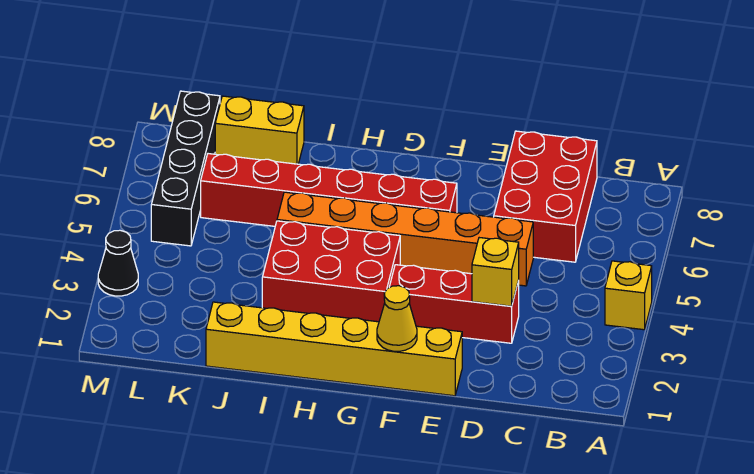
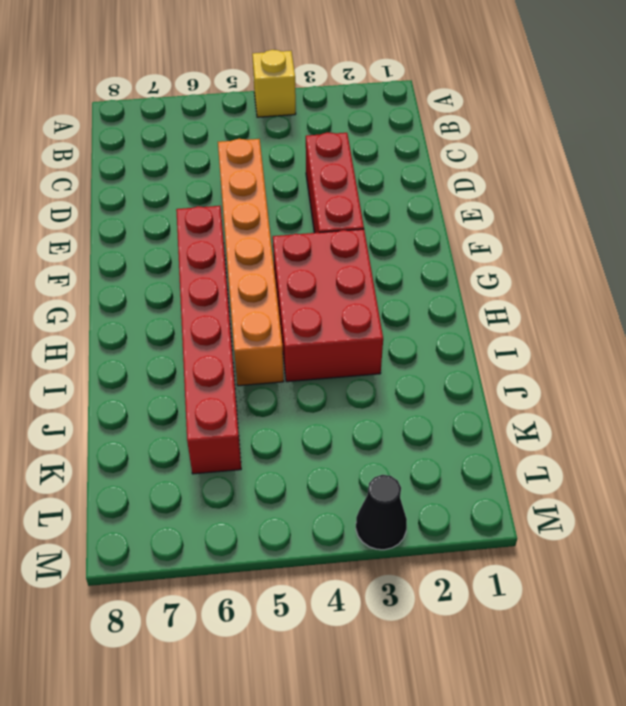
none -> red 2x3 brick [494,131,597,262]
none -> yellow 1x6 brick [206,302,462,396]
none -> yellow 1x2 brick [215,96,304,164]

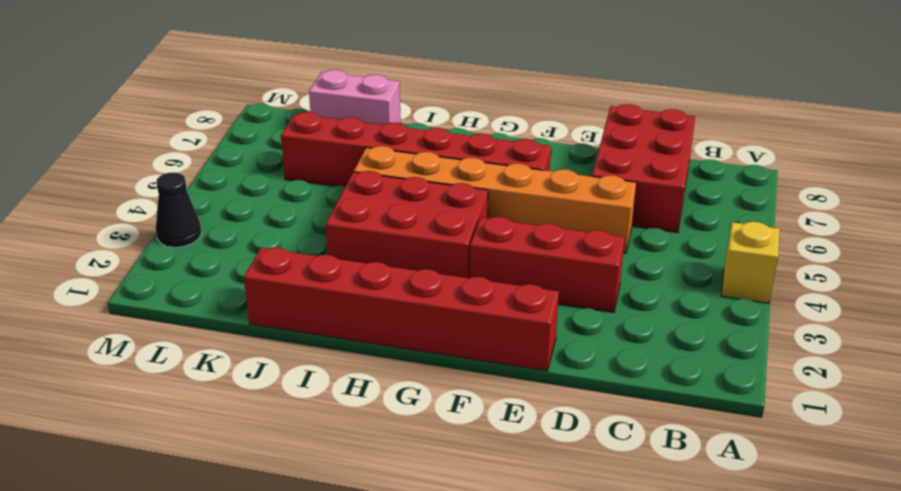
red 1x6 brick [244,248,559,371] -> yellow 1x6 brick [206,302,462,396]
pink 1x2 brick [309,70,401,125] -> yellow 1x2 brick [215,96,304,164]
none -> black 1x4 brick [151,91,220,246]
none -> yellow 1x1 brick [472,238,519,306]
none -> yellow 1x1 cone [377,286,417,351]

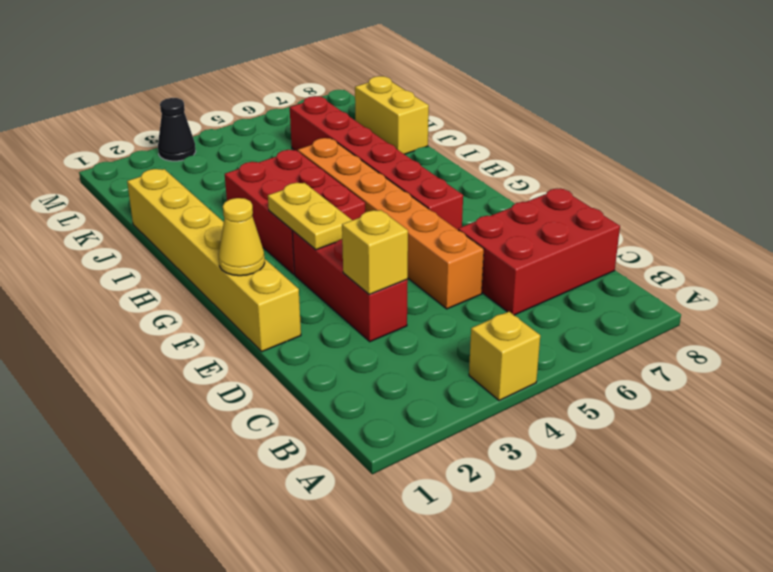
yellow 1x2 plate [268,183,352,250] -> none
none -> black 1x4 brick [151,91,220,246]

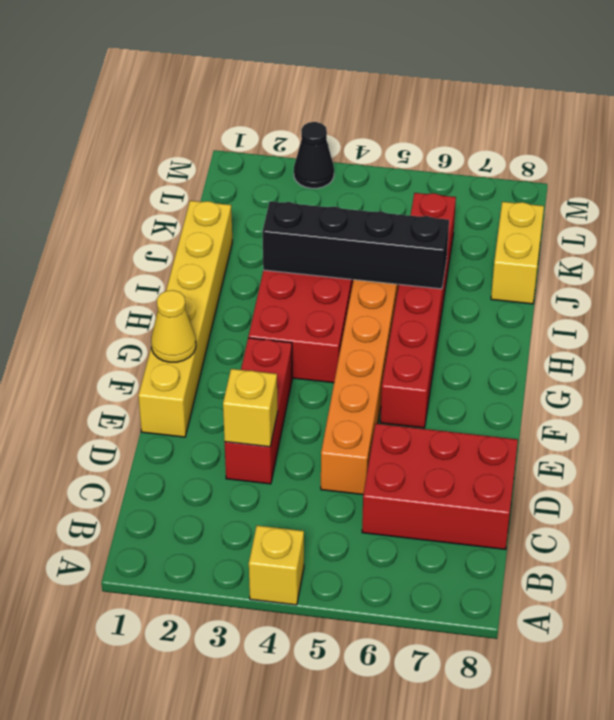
black 1x4 brick [262,201,449,289] -> black 1x4 brick moved to [151,91,220,246]

